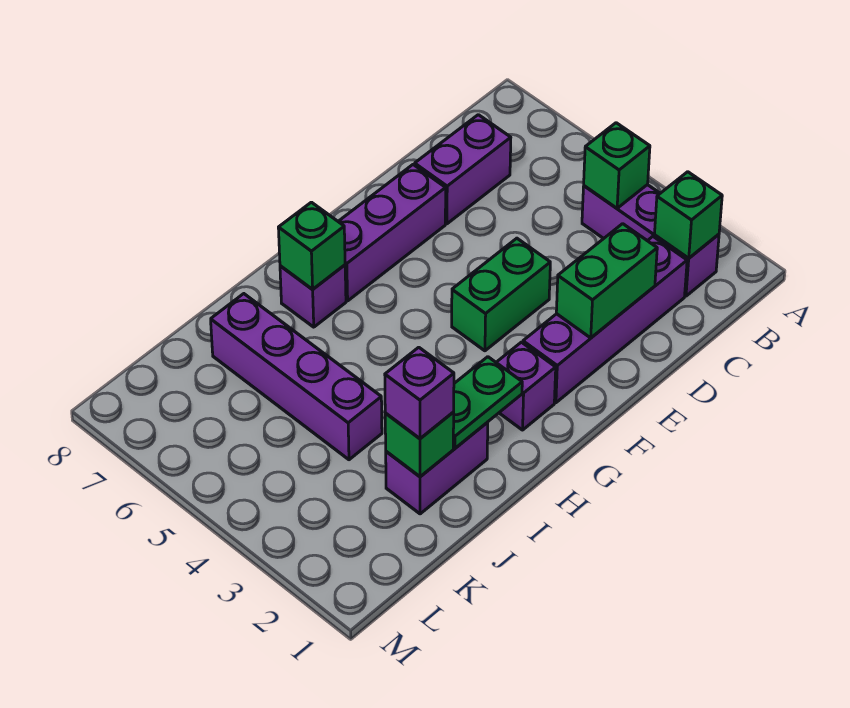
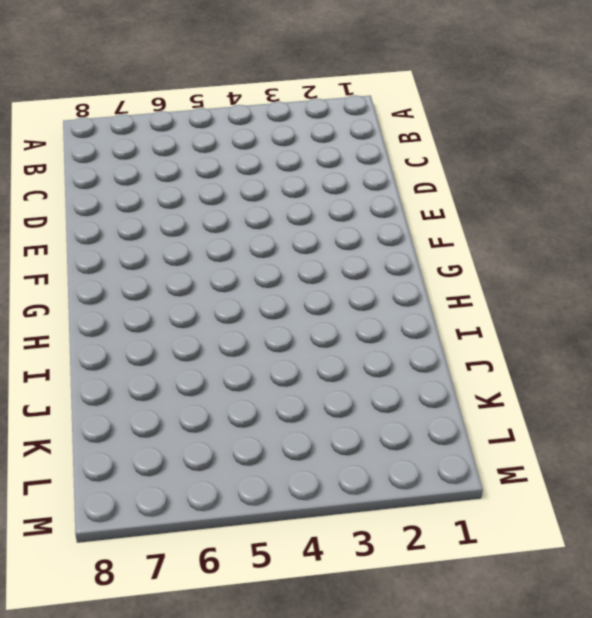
none -> purple 1x3 brick [582,185,719,296]
none -> purple 1x4 brick [523,237,687,403]
none -> purple 1x2 brick [415,115,511,224]

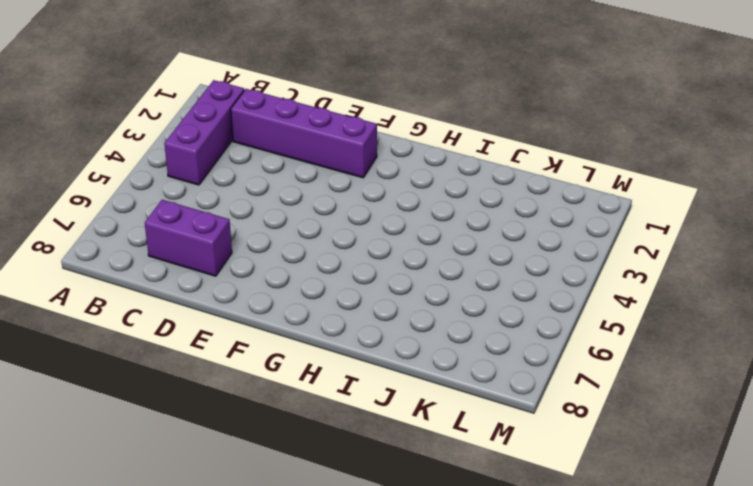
none -> green 1x2 brick [452,238,550,351]
none -> purple 1x3 brick [338,165,446,301]
none -> purple 1x1 brick [496,342,556,430]

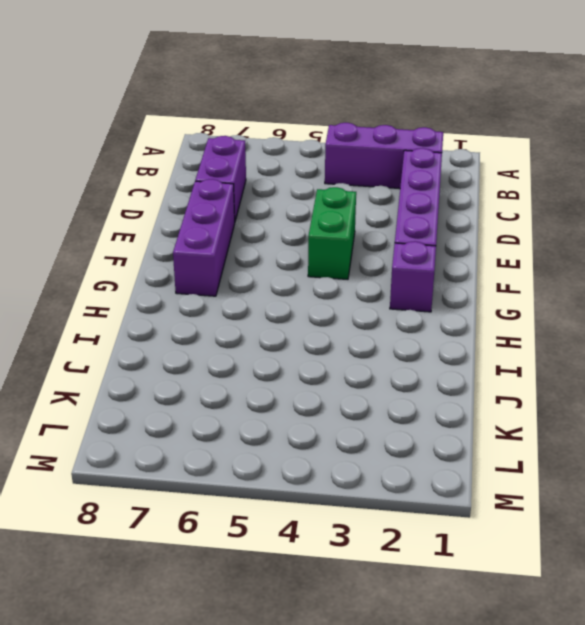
none -> purple 1x1 brick [280,265,346,327]
none -> purple 1x2 brick [386,422,488,514]
none -> purple 1x4 brick [211,294,382,460]

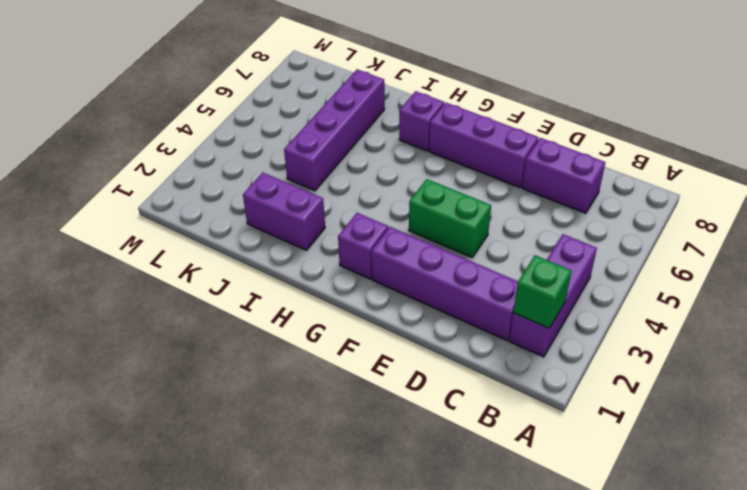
none -> green 1x1 brick [584,123,650,208]
none -> green 1x2 brick [556,224,657,338]
none -> green 1x2 plate [453,357,522,448]

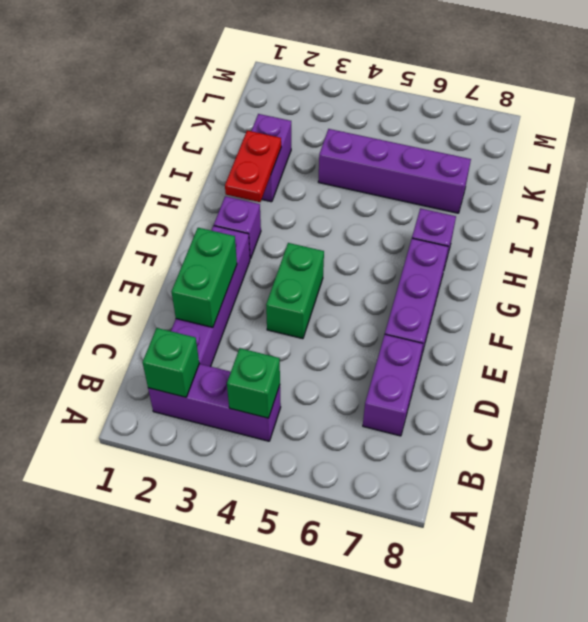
red 1x2 plate [225,131,281,202] -> green 1x2 plate [453,357,522,448]
none -> green 1x1 brick [278,202,345,289]
none -> green 1x1 brick [385,412,454,477]
none -> purple 1x1 brick [385,347,454,439]

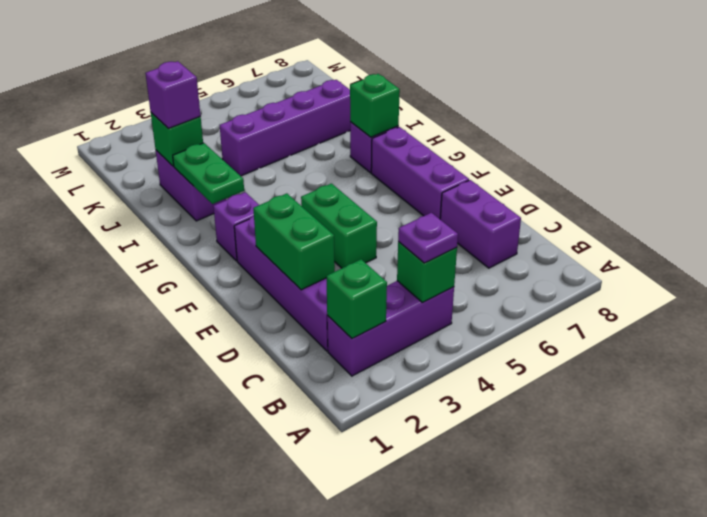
purple 1x1 plate [398,213,458,263] -> none

